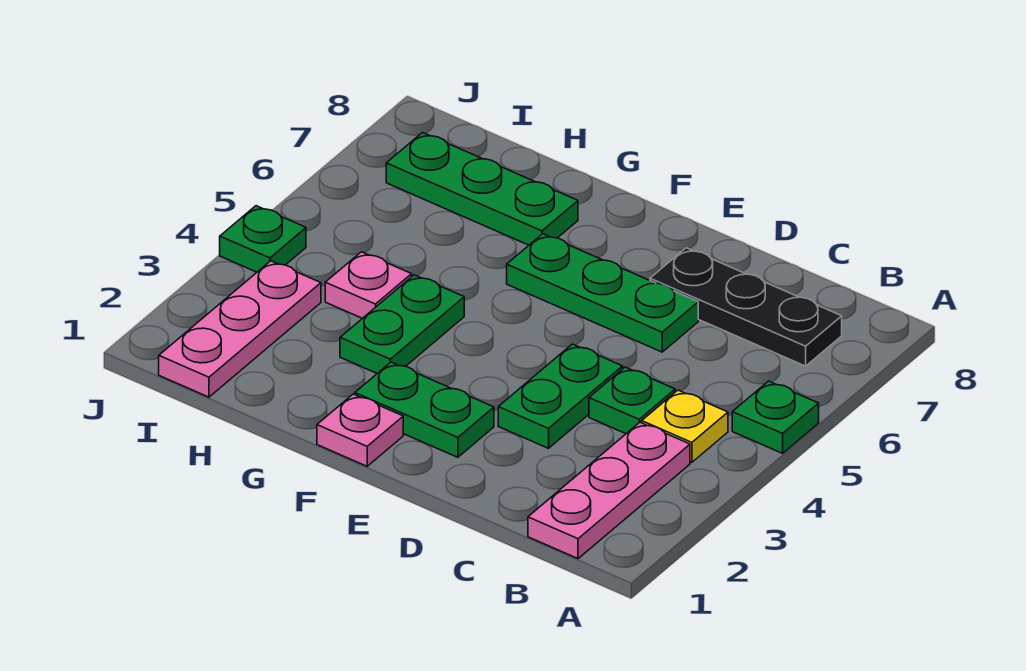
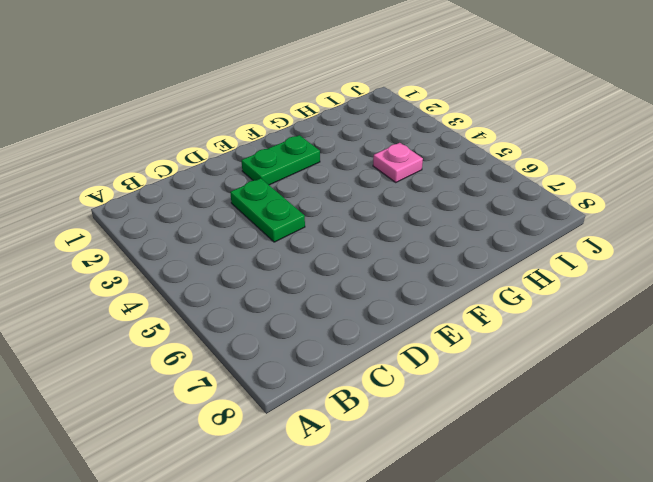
none -> green 1x1 plate [732,381,819,453]
none -> pink 1x3 plate [528,422,690,559]
none -> yellow 1x1 plate [642,390,728,462]

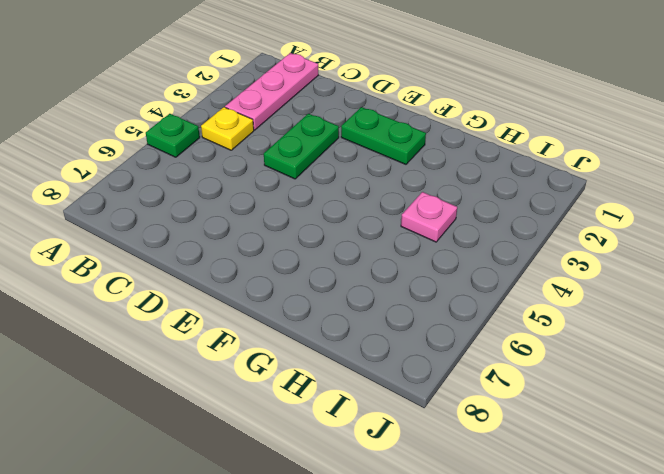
none -> black 1x3 plate [650,248,842,366]
none -> green 1x1 plate [589,367,675,434]
none -> green 1x3 plate [507,234,698,352]

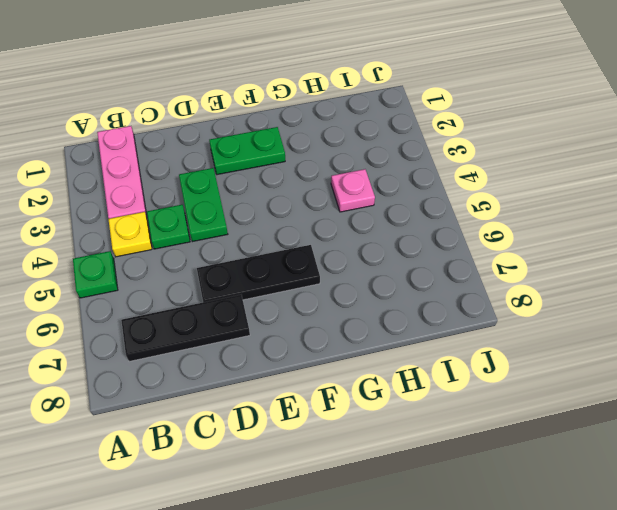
black 1x3 plate [197,245,320,302] -> green 1x3 plate [507,234,698,352]
none -> pink 1x1 plate [317,394,403,466]
none -> green 1x2 plate [340,275,464,373]
none -> green 1x3 plate [386,133,578,245]

